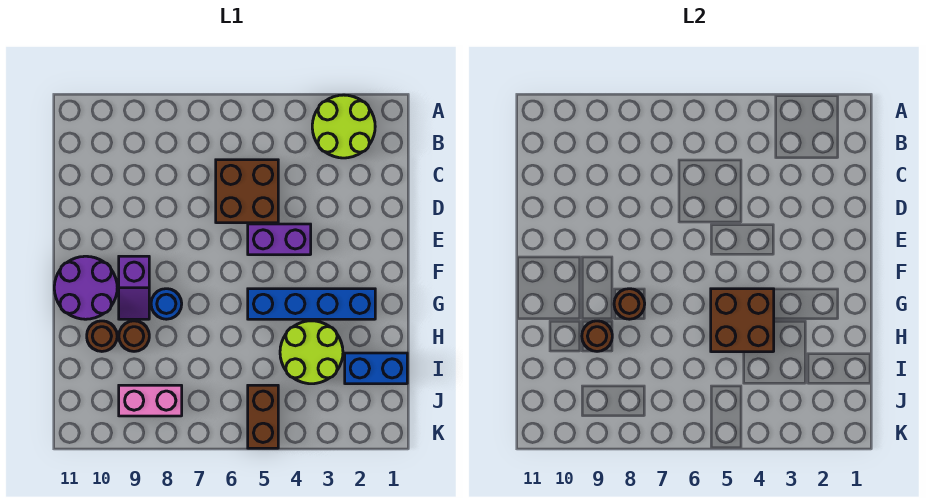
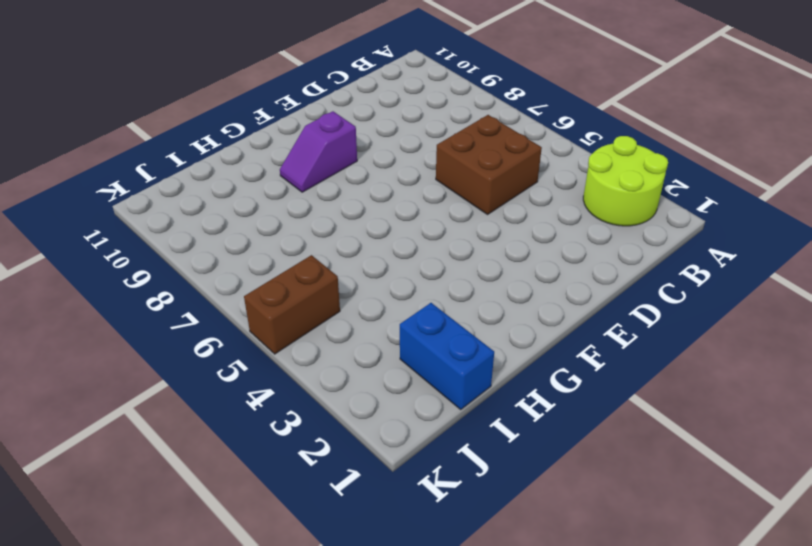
none -> purple 1x2 brick [248,224,311,255]
none -> purple 2x2 round brick [54,256,117,319]
none -> blue 1x4 brick [248,289,375,319]

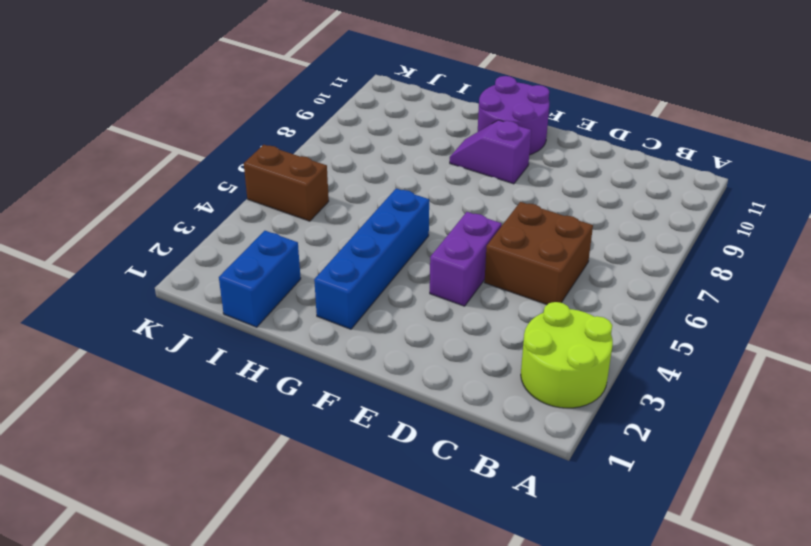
none -> blue 1x1 round brick [151,289,182,319]
none -> lime 2x2 round brick [280,321,343,384]
none -> brown 1x1 round brick [119,321,149,351]

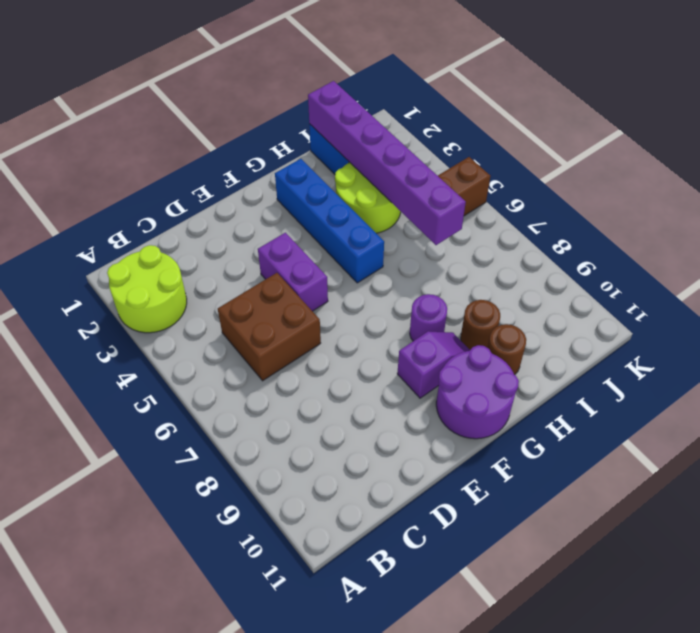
purple 1x1 round brick [410,294,447,341] -> blue 1x1 round brick [151,289,182,319]
purple 1x6 brick [308,81,466,245] -> none
none -> pink 1x2 brick [119,385,182,416]
none -> brown 2x2 brick [711,289,774,352]
none -> brown 1x1 round brick [614,289,645,319]

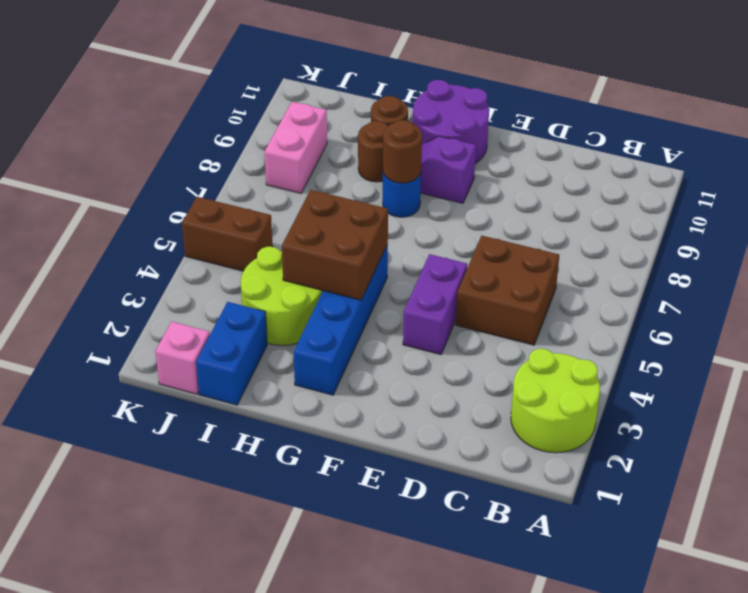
pink 1x1 brick [155,322,210,394] -> none
none -> brown 1x1 round brick [582,321,612,351]

